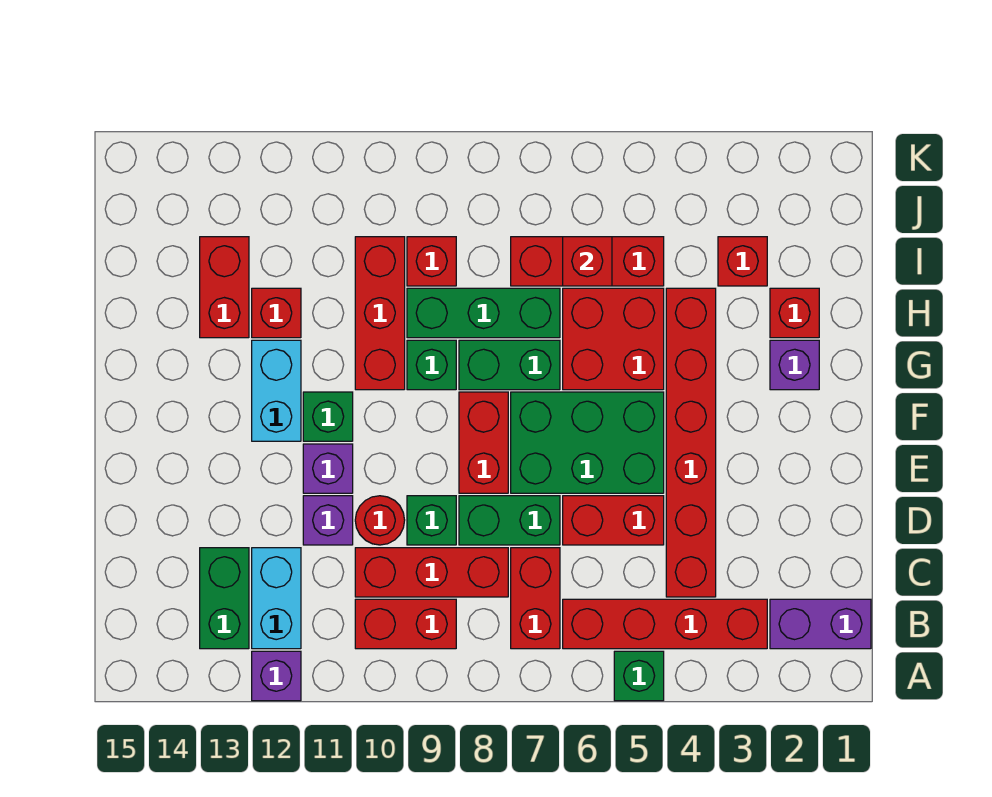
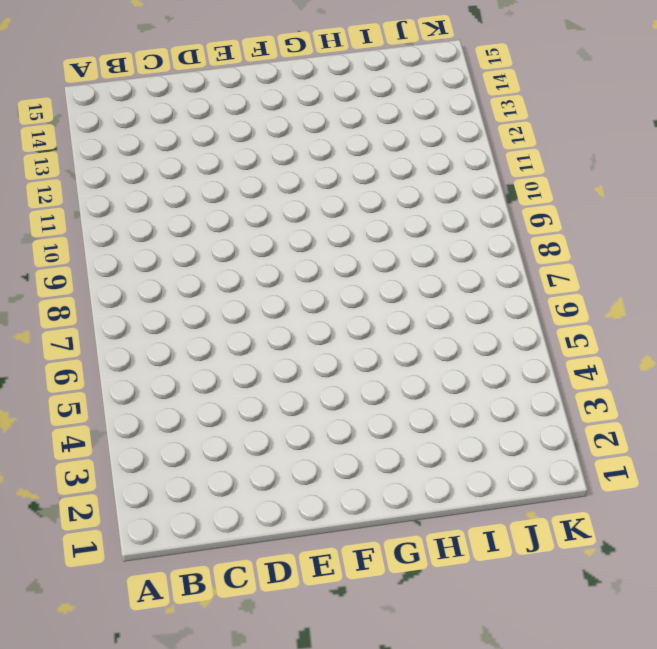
none -> green 1x1 brick [614,651,664,701]
none -> purple 1x1 brick [252,651,301,701]
none -> purple 1x2 brick [770,599,871,649]
none -> red 1x4 brick [563,599,767,649]

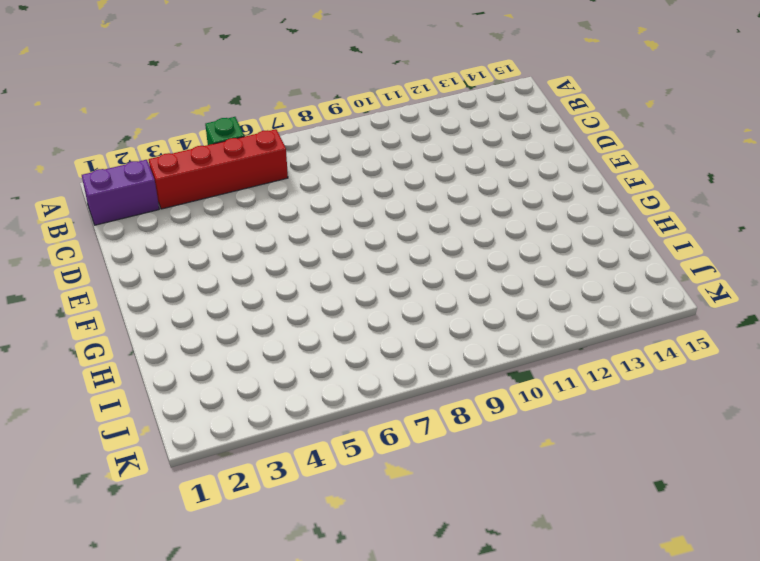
none -> purple 1x1 brick [252,651,301,701]
none -> red 1x2 brick [511,548,560,649]
none -> red 1x2 brick [355,599,456,649]
none -> cyan 1x2 brick [252,548,301,649]

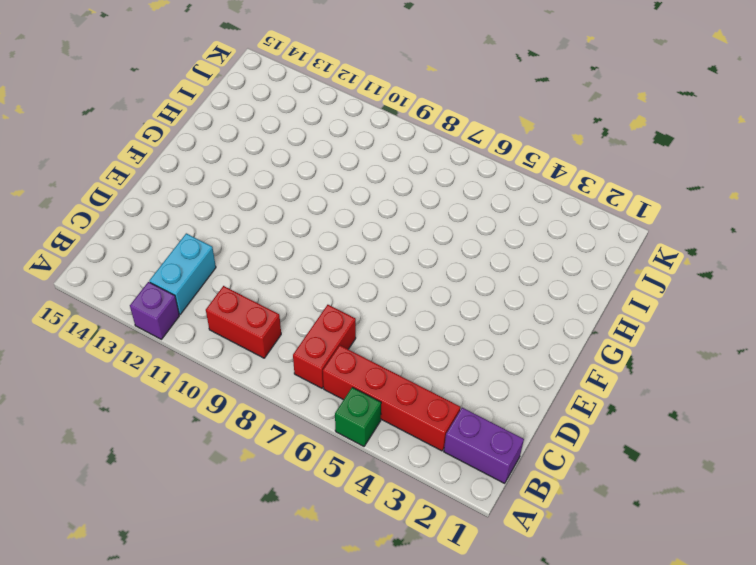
none -> green 1x2 brick [200,548,249,649]
none -> red 1x6 brick [666,288,716,597]
none -> red 1x3 brick [355,548,508,597]
none -> red 1x2 brick [563,496,664,545]

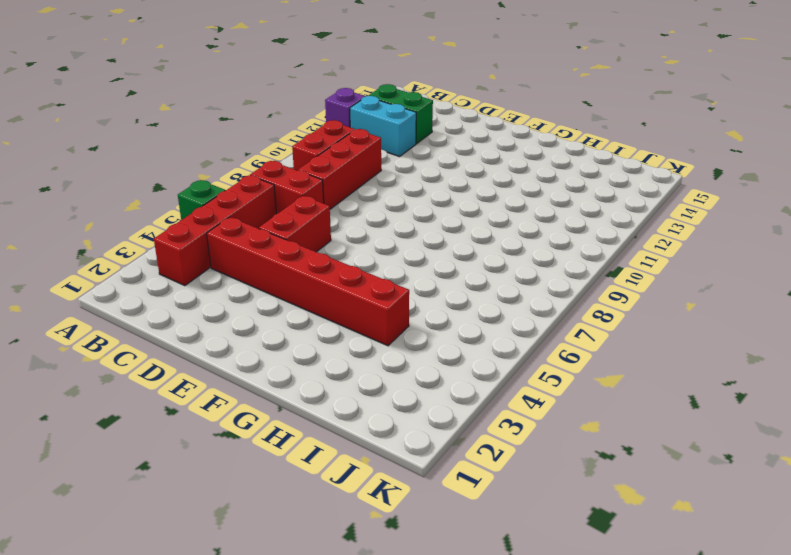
none -> purple 1x2 brick [770,599,871,649]
none -> green 1x2 brick [459,496,560,545]
none -> green 1x1 brick [407,496,456,545]
none -> red 1x1 round brick [355,496,405,545]

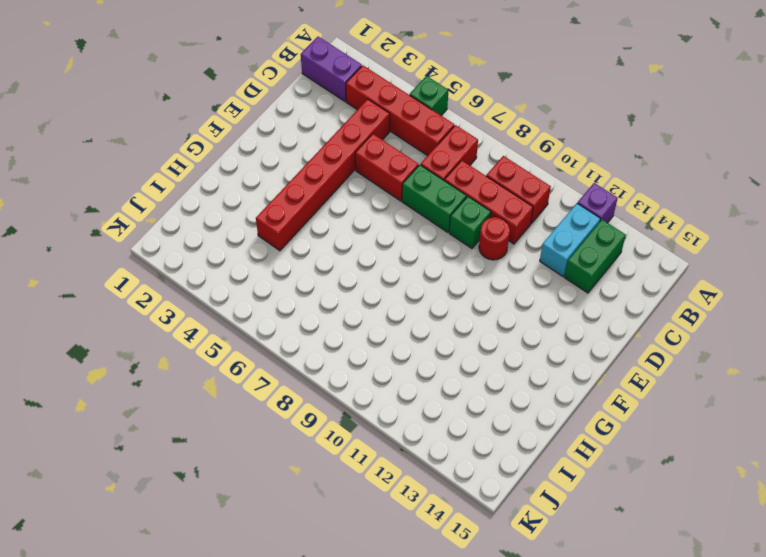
none -> purple 1x1 brick [303,496,353,545]
none -> green 2x3 brick [511,392,664,493]
none -> red 1x2 brick [459,392,508,493]
none -> purple 1x1 brick [303,444,353,493]

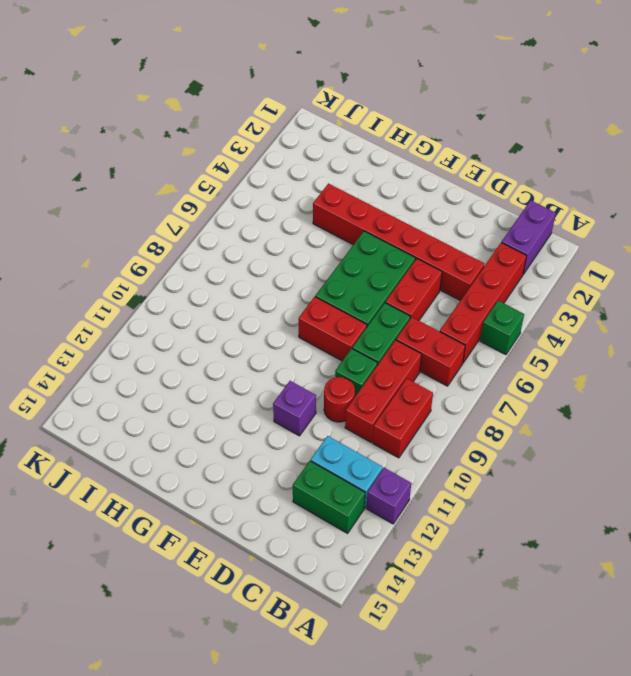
none -> purple 1x1 brick [303,496,353,545]
none -> green 1x1 brick [303,392,353,441]
none -> cyan 1x2 brick [252,340,301,441]
none -> purple 1x1 brick [770,340,819,390]

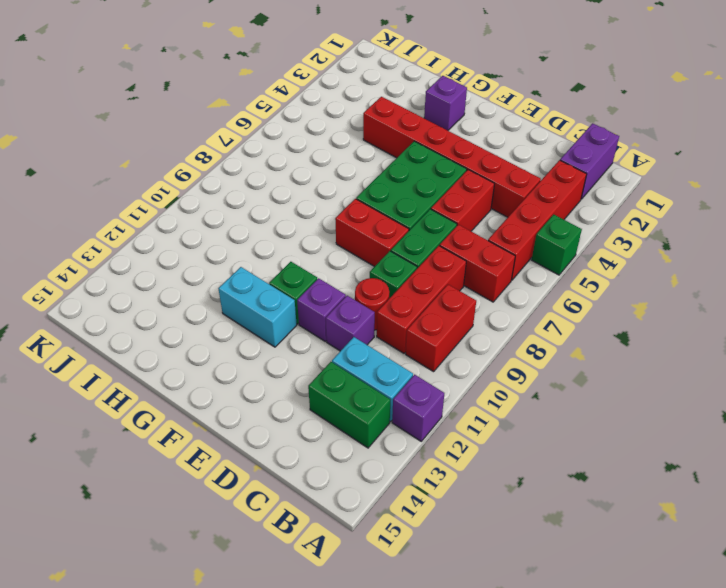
none -> red 2x2 brick [563,288,664,390]
none -> green 1x2 brick [459,340,560,390]
none -> green 1x1 brick [407,340,456,390]
none -> red 1x3 brick [355,237,405,390]

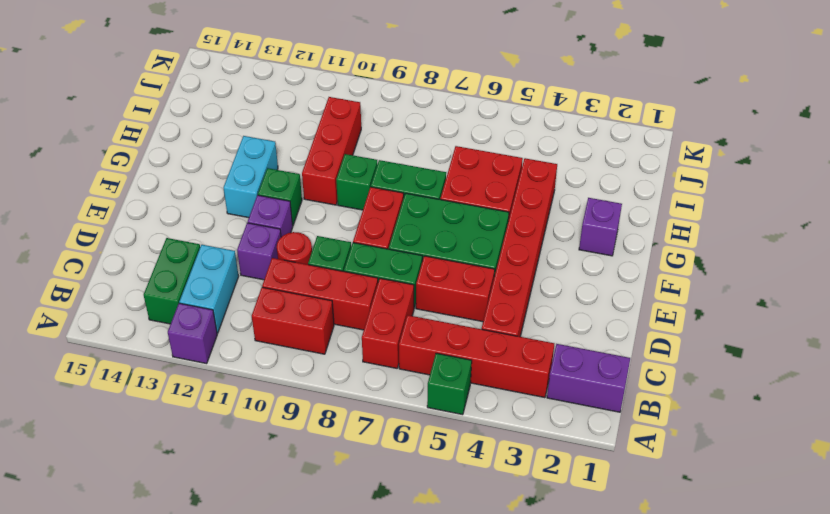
none -> red 1x1 brick [770,288,819,338]
none -> green 1x3 brick [407,288,560,338]
none -> red 1x1 brick [252,288,301,338]
none -> red 1x2 brick [200,237,249,338]

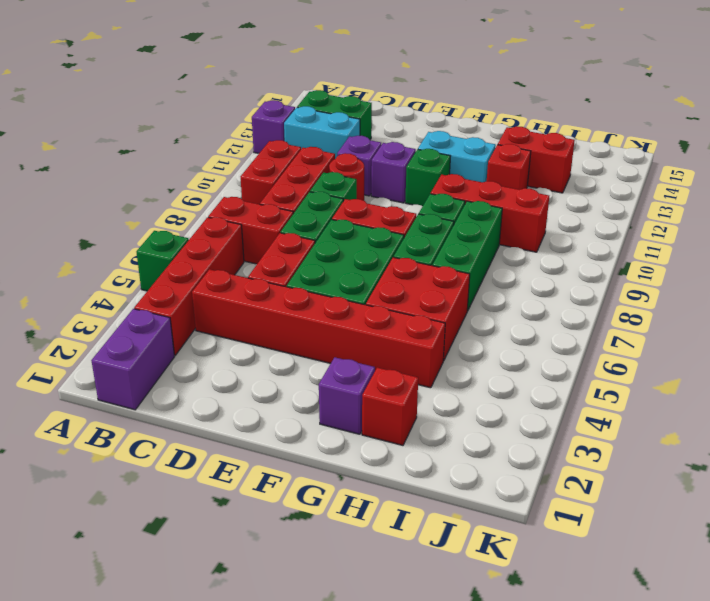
none -> red 1x1 brick [718,237,767,286]
none -> red 1x3 brick [511,237,664,286]
none -> red 1x1 brick [407,237,456,286]
none -> red 1x1 brick [563,237,612,286]

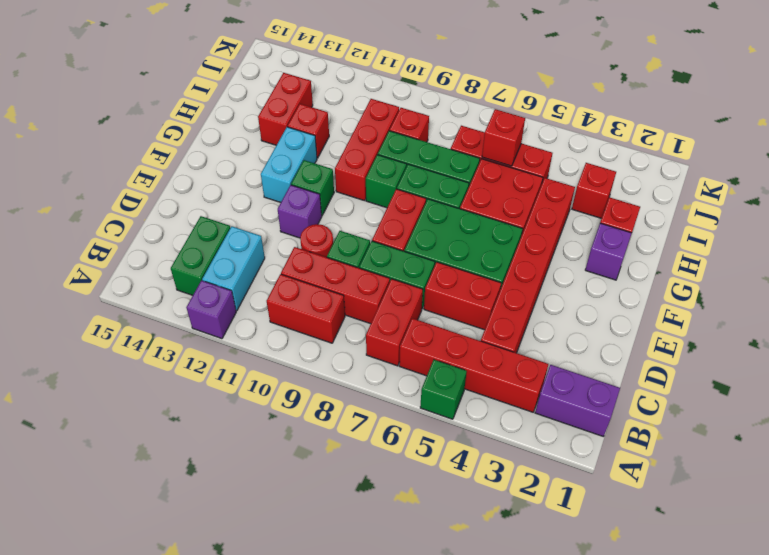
none -> purple 1x1 brick [303,496,353,545]

